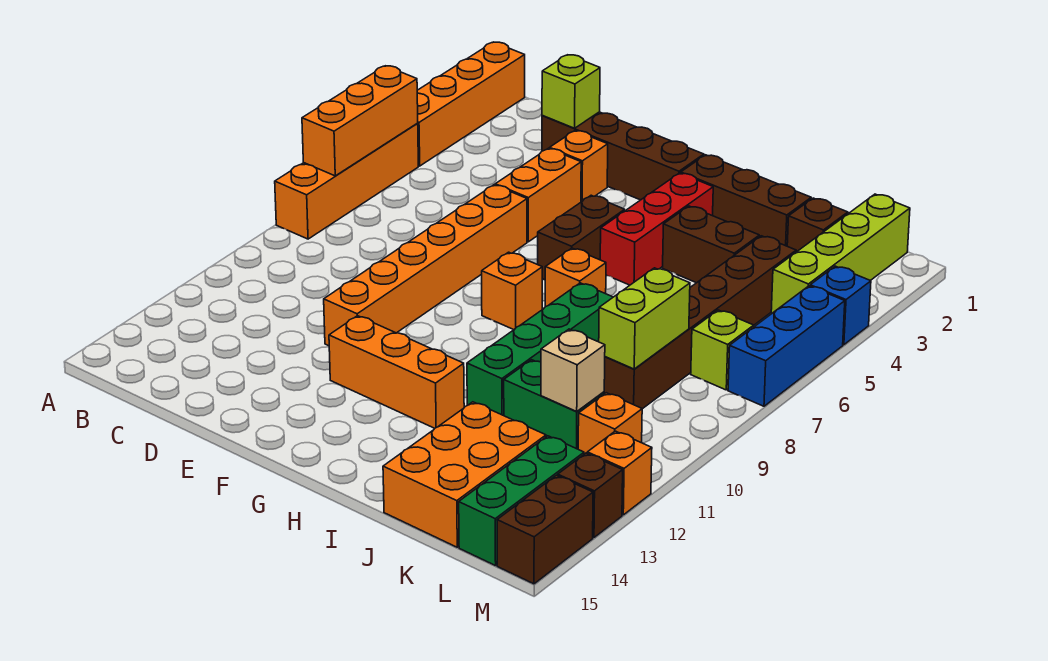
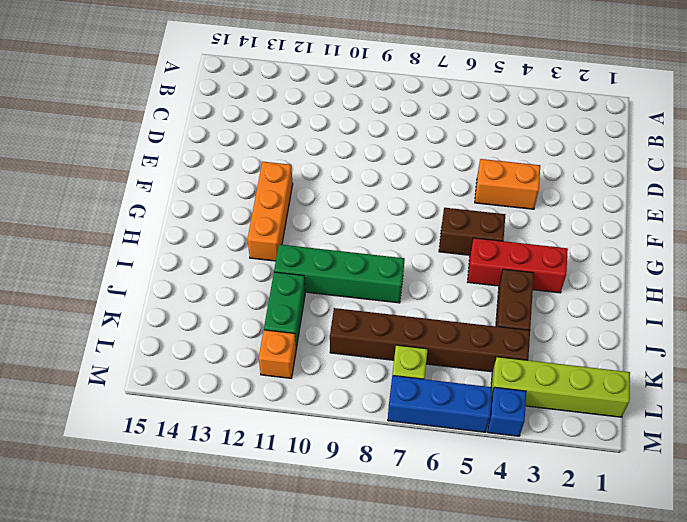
none -> orange 1x4 brick [417,42,525,166]
none -> orange 1x4 brick [275,124,418,239]
none -> brown 1x4 brick [542,112,704,200]
none -> orange 1x1 brick [550,131,608,202]

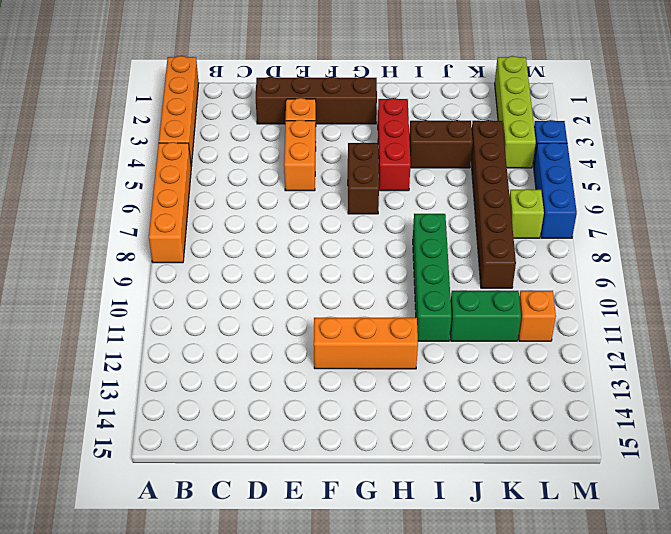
none -> orange 1x6 brick [324,185,527,346]
none -> orange 1x1 brick [482,252,542,330]
none -> brown 1x3 brick [681,155,811,246]
none -> orange 1x1 brick [545,248,606,307]

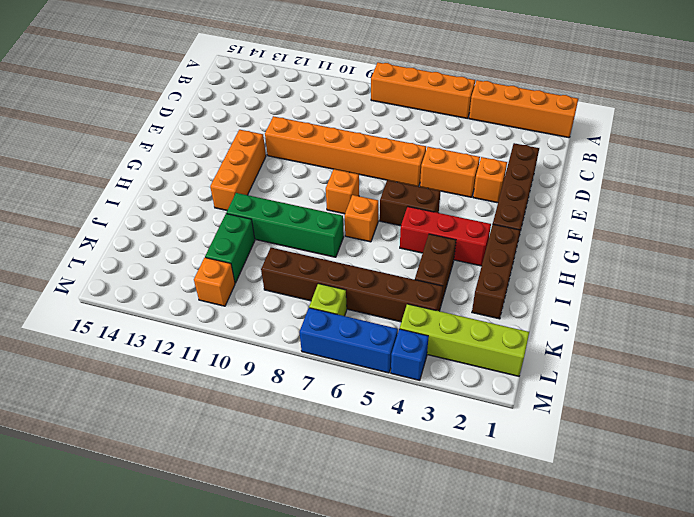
none -> orange 2x3 brick [383,402,546,547]
none -> brown 1x1 brick [787,198,848,252]
none -> green 1x3 brick [459,436,584,566]
none -> orange 1x1 brick [587,431,652,515]

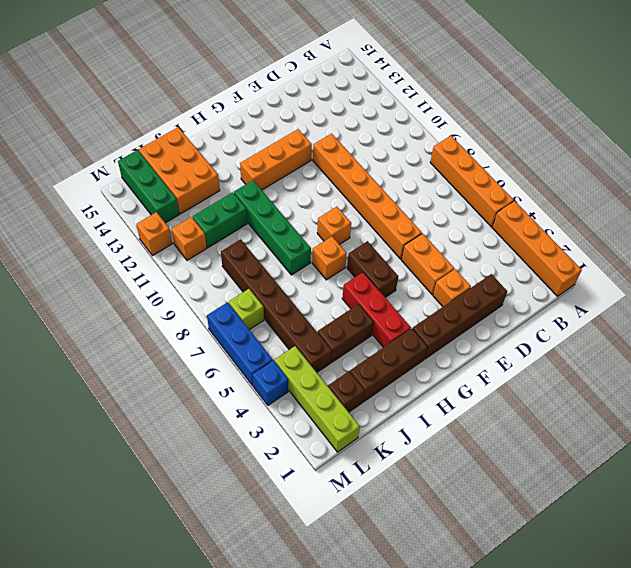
none -> brown 1x1 brick [558,453,623,538]
none -> brown 1x2 brick [497,475,593,584]
none -> orange 1x3 brick [302,66,418,176]
none -> lime 1x1 brick [542,55,600,128]

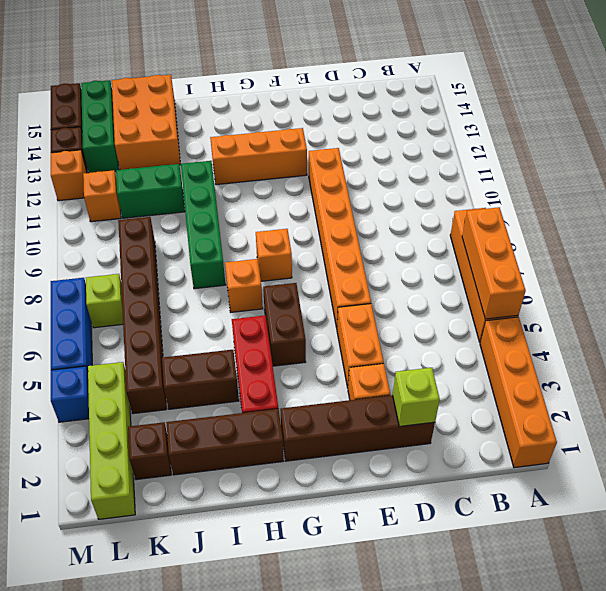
none -> lime 1x2 brick [599,268,690,369]
none -> tan 1x1 brick [541,329,605,411]

